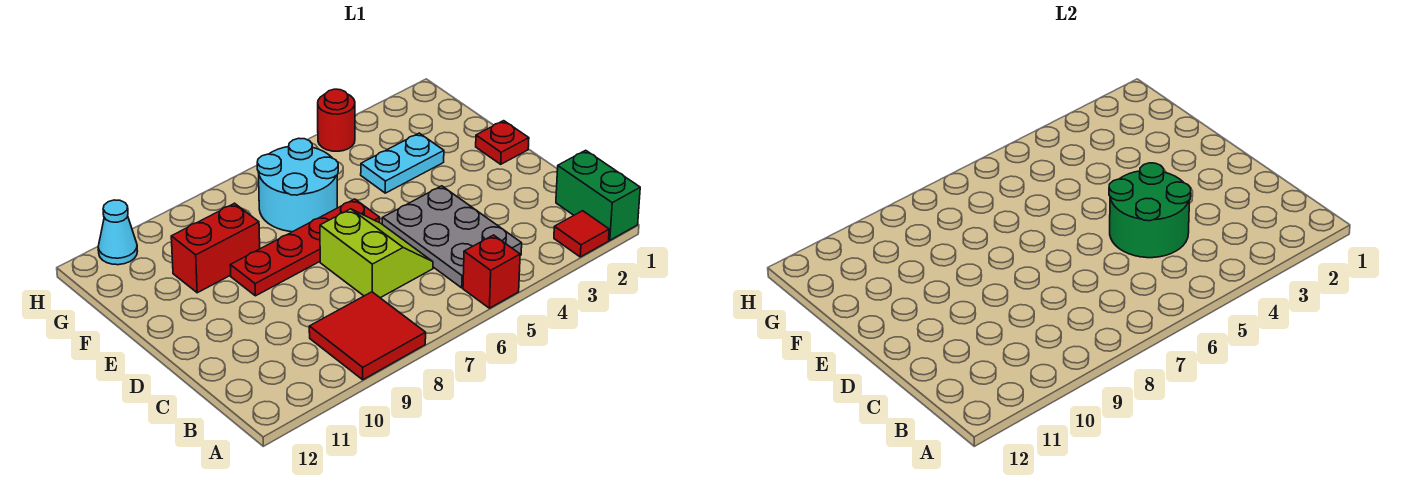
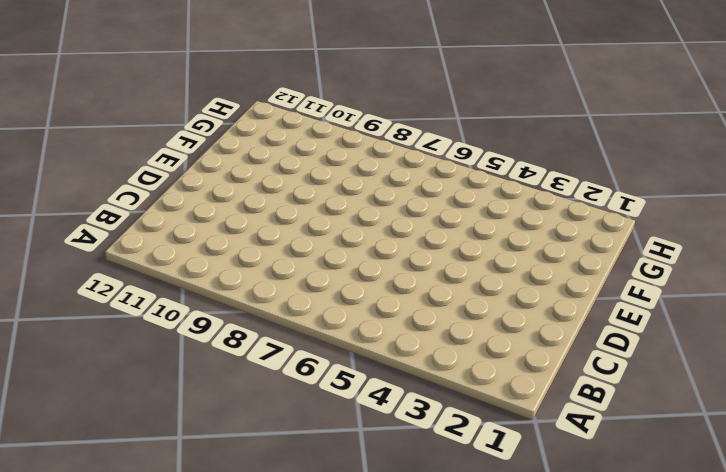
none -> green 1x2 brick [556,150,640,240]
none -> red 1x1 tile [554,211,609,257]
none -> red 1x1 brick [463,235,520,308]

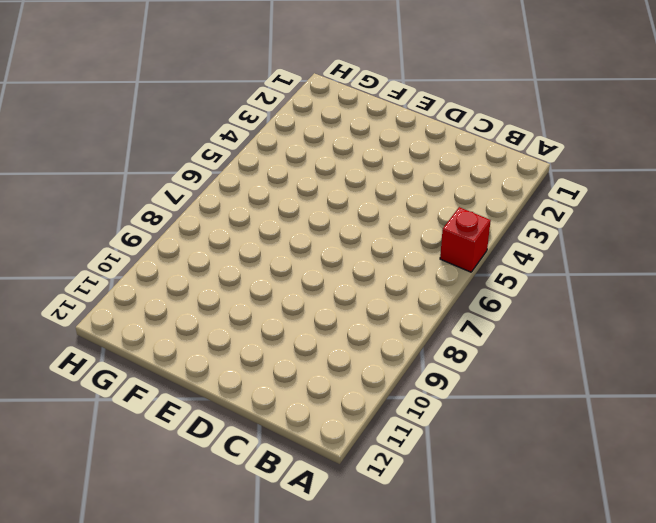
none -> green 1x2 brick [556,150,640,240]
none -> red 1x1 tile [554,211,609,257]
none -> red 2x2 tile [309,292,426,380]

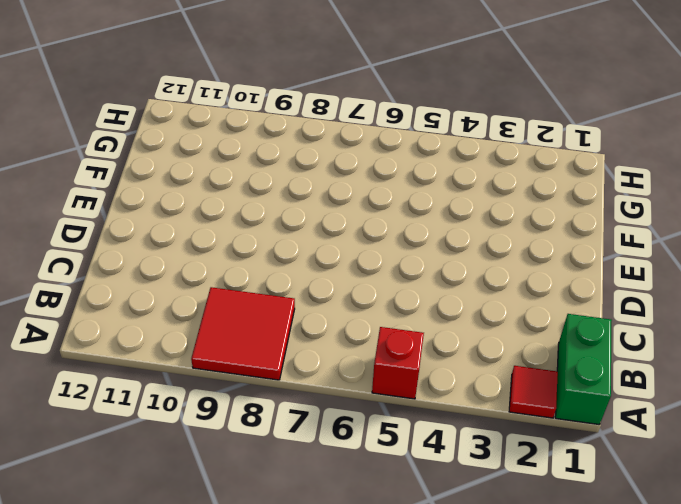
none -> grey 2x3 plate [382,186,522,288]
none -> lime 2x2 slope [320,209,433,298]
none -> red 1x1 plate [476,121,529,164]

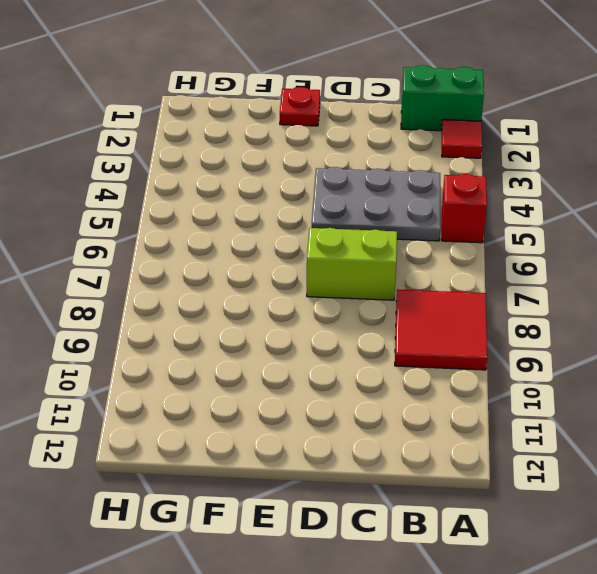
none -> red 1x4 plate [230,199,380,296]
none -> cyan 1x2 plate [361,133,444,193]
none -> cyan 2x2 round brick [257,138,338,232]

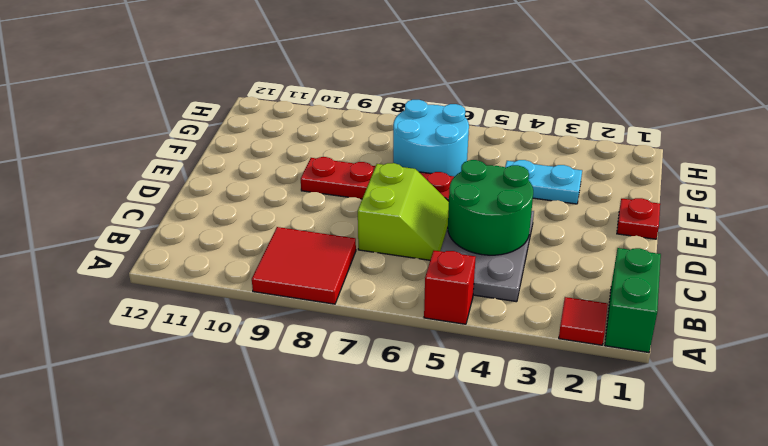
none -> red 1x2 brick [171,203,260,293]
none -> red 1x1 round brick [318,89,355,151]
none -> cyan 1x1 cone [98,200,137,265]

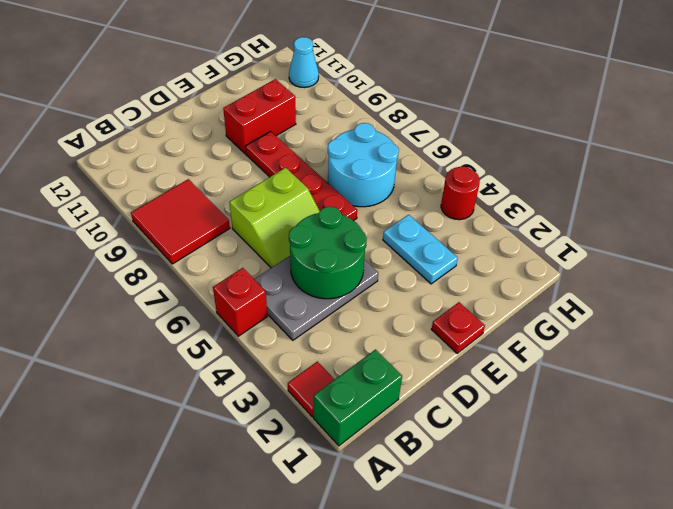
red 1x2 brick [223,79,296,154] -> red 1x2 brick turned to [171,203,260,293]

